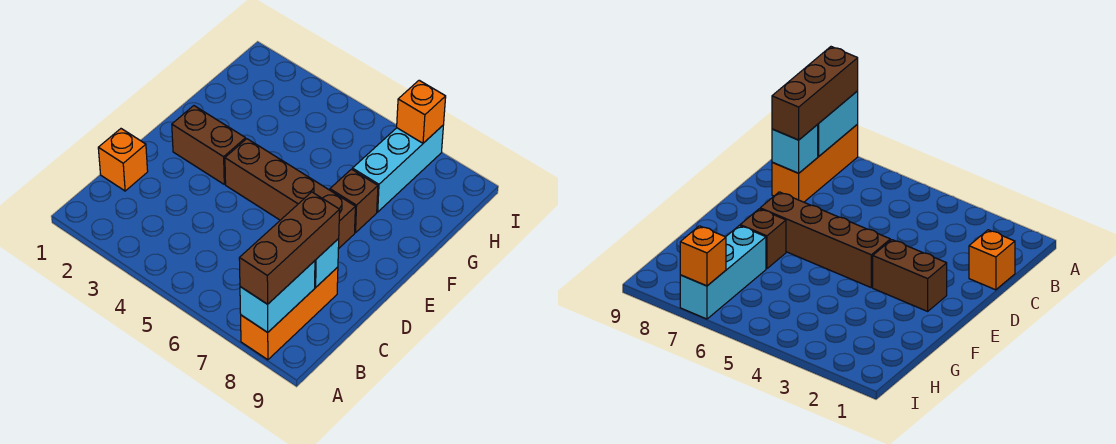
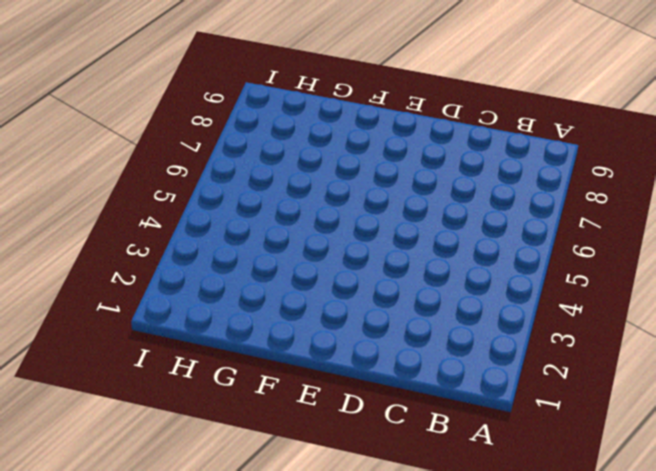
none -> orange 1x3 brick [241,267,338,360]
none -> orange 1x1 brick [98,129,148,191]

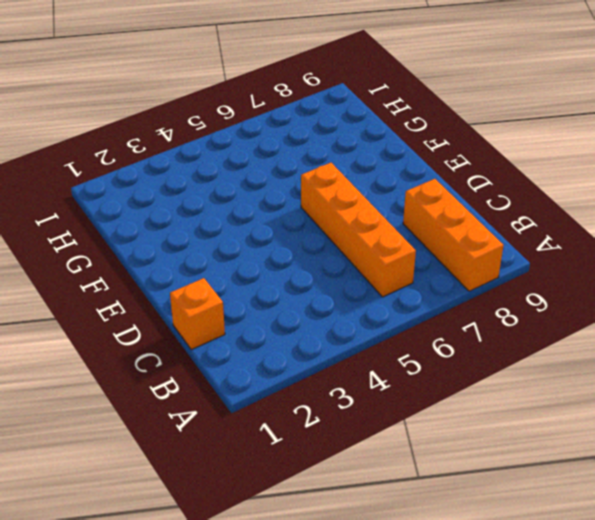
orange 1x4 brick [301,163,416,297] -> brown 1x4 brick [225,139,355,249]
none -> brown 1x2 brick [172,106,246,184]
none -> brown 1x1 brick [330,169,378,233]

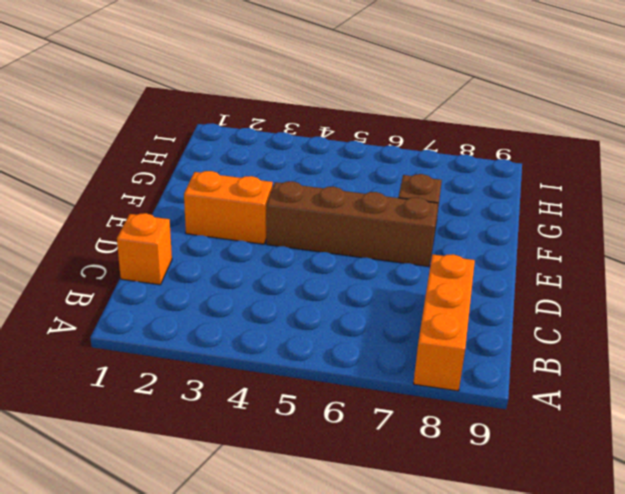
orange 1x2 brick [184,171,273,244] -> brown 1x2 brick [172,106,246,184]
none -> cyan 1x3 brick [352,126,443,212]
none -> cyan 1x2 brick [240,261,315,332]

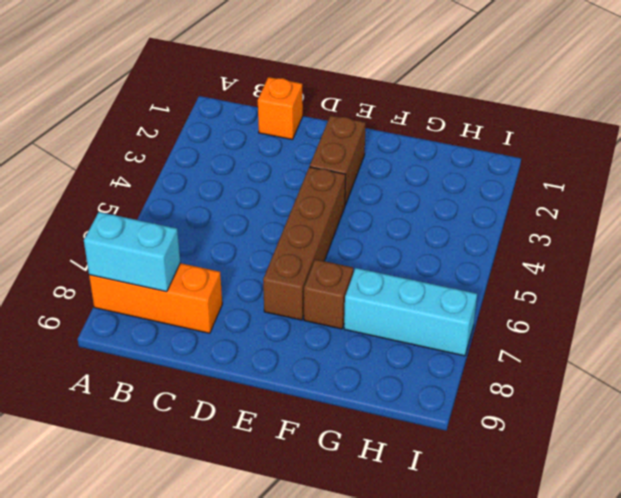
none -> cyan 1x1 brick [315,239,339,287]
none -> orange 1x1 brick [397,80,446,143]

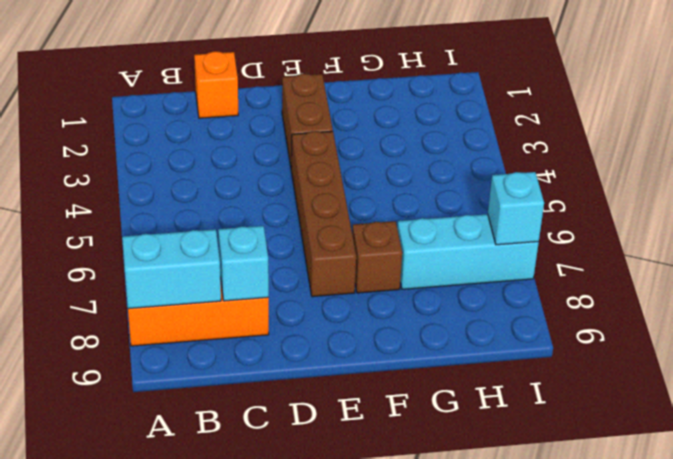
cyan 1x1 brick [488,172,544,245] -> orange 1x1 brick [397,80,446,143]
none -> brown 1x3 brick [239,192,340,304]

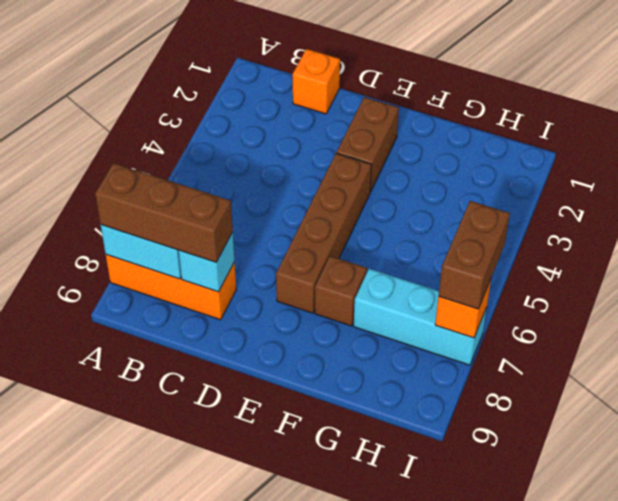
brown 1x2 brick [439,201,510,309] -> none

